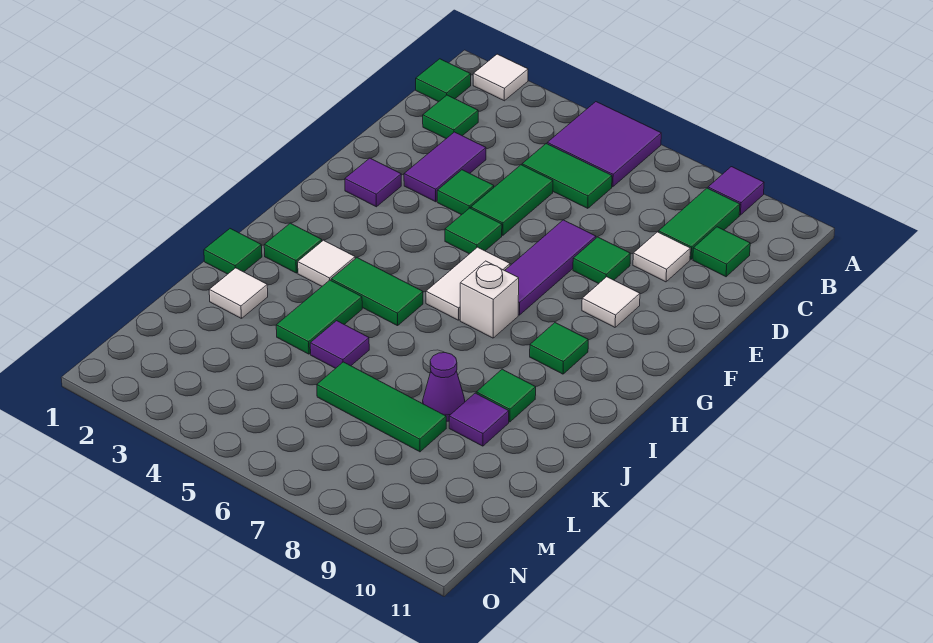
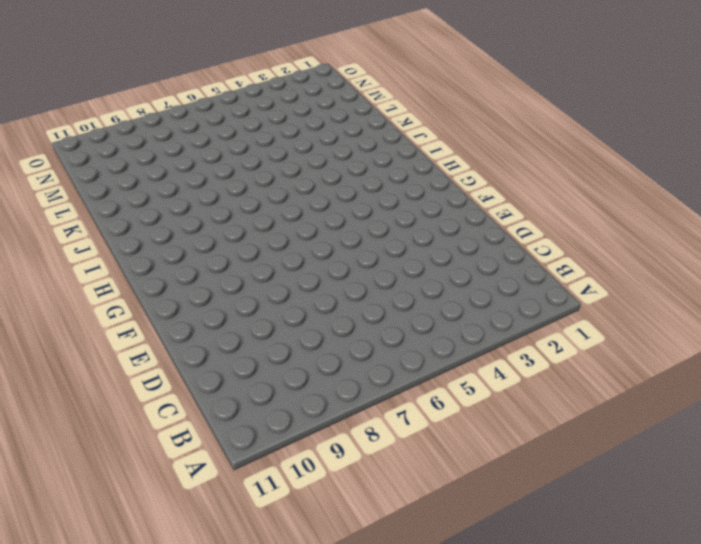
none -> white 1x1 tile [473,54,528,101]
none -> purple 2x2 tile [547,102,661,187]
none -> purple 1x1 tile [708,167,764,215]
none -> green 1x1 tile [416,59,471,102]

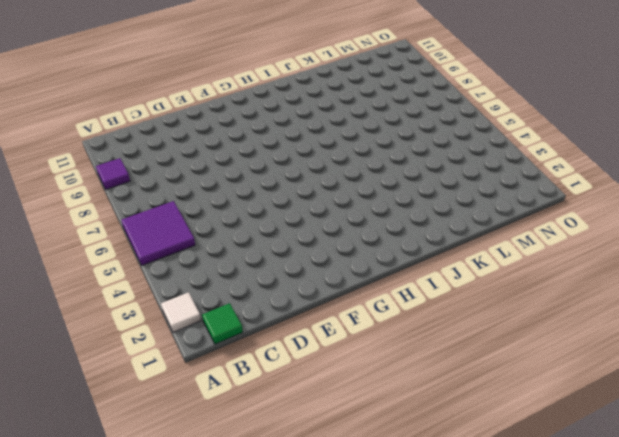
none -> green 1x2 tile [659,188,740,259]
none -> green 1x1 tile [423,95,478,139]
none -> green 1x2 tile [522,144,612,208]
none -> green 1x1 tile [693,227,750,277]

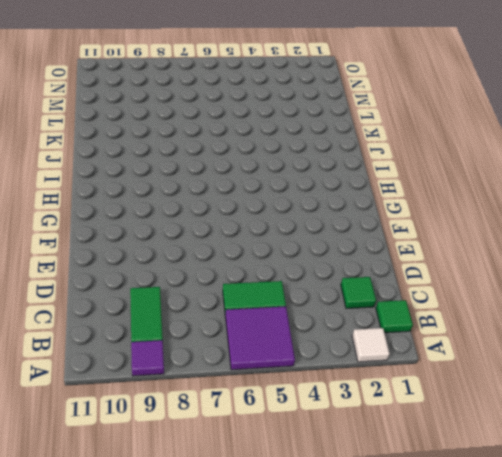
none -> green 1x1 tile [693,227,750,277]
none -> purple 1x2 tile [404,132,486,202]
none -> green 1x2 tile [471,165,553,235]
none -> white 1x1 tile [633,232,690,282]

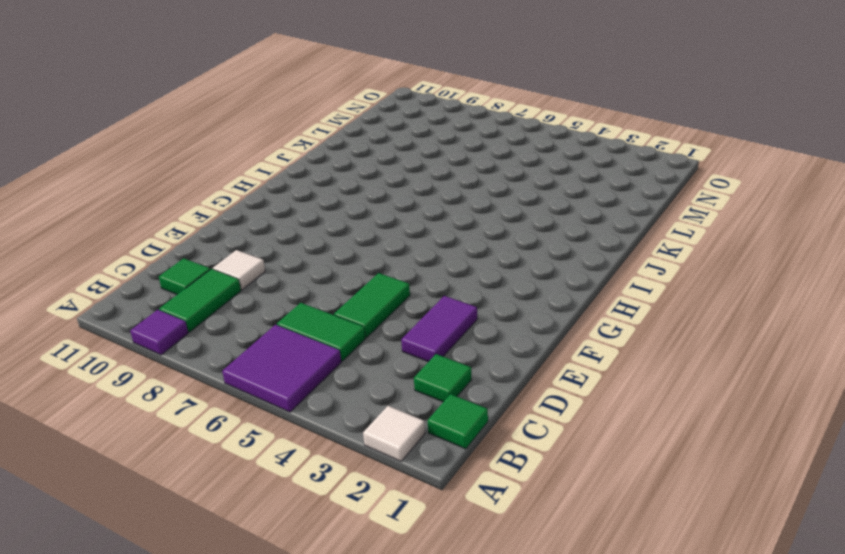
none -> green 1x1 tile [437,170,494,215]
none -> purple 1x3 tile [505,220,596,315]
none -> green 1x1 tile [573,237,630,284]
none -> purple 1x1 tile [345,158,401,207]

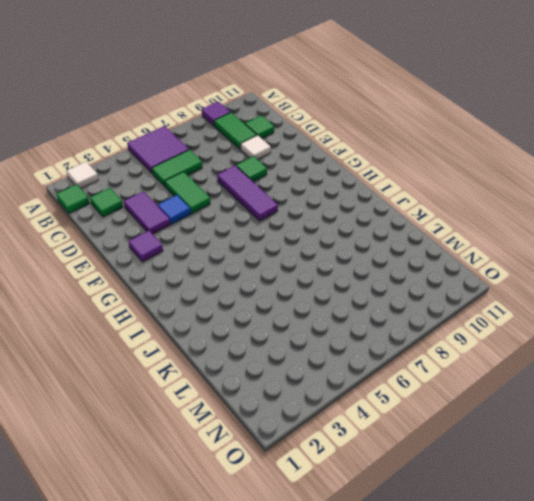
blue 1x1 tile [158,195,191,224] -> green 1x1 tile [437,170,494,215]
none -> green 1x1 tile [445,208,502,254]
none -> white 1x1 tile [582,277,640,327]
none -> white 1x2 tile [426,247,510,320]
none -> white 1x1 brick [460,261,519,338]

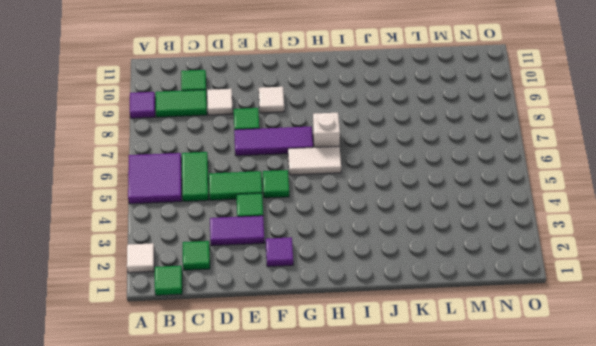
none -> green 1x1 tile [530,323,588,374]
none -> green 1x1 tile [264,223,322,273]
none -> white 1x1 tile [298,240,355,286]
none -> green 1x2 tile [331,258,423,326]

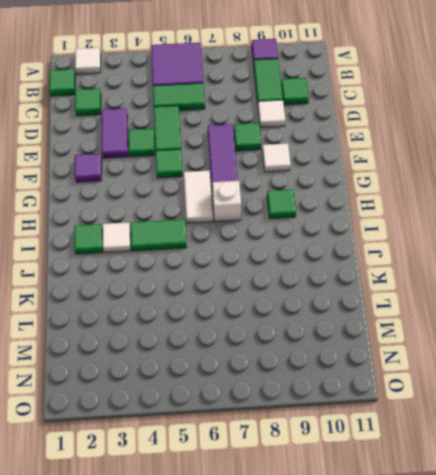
none -> green 1x1 tile [204,229,262,274]
none -> green 1x2 tile [276,280,362,354]
none -> green 1x1 tile [476,369,536,422]
none -> white 1x1 tile [209,268,268,319]

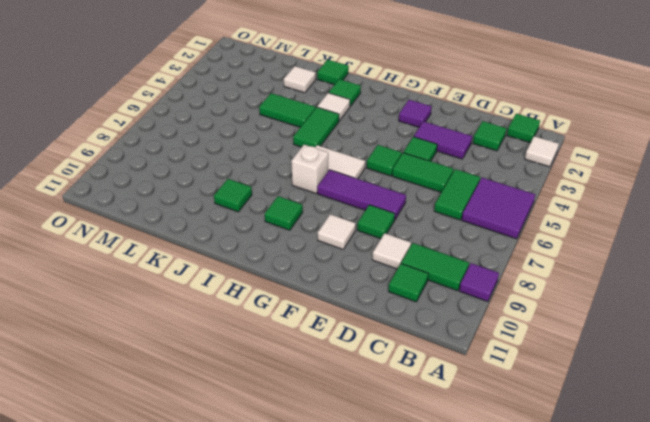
none -> purple 1x1 tile [310,321,369,368]
none -> purple 1x1 cone [423,353,465,422]
none -> purple 1x1 tile [449,393,509,446]
none -> green 1x3 tile [317,362,446,452]

